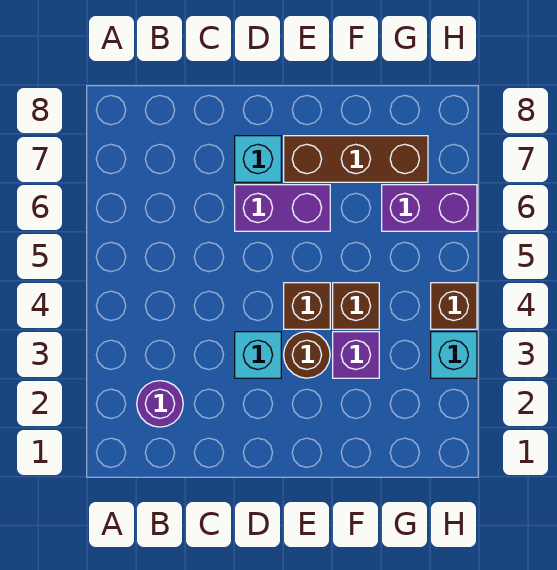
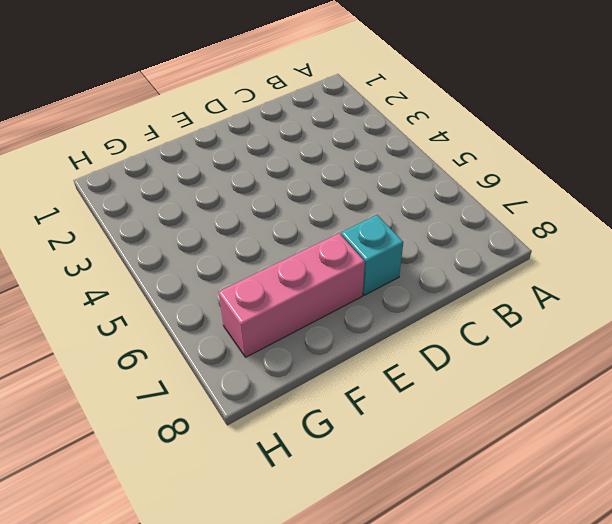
pink 1x3 brick [218,233,365,357] -> brown 1x3 brick [284,136,428,182]
none -> purple 1x1 round brick [137,381,183,427]
none -> cyan 1x1 brick [235,332,281,378]
none -> purple 1x2 brick [235,185,330,231]

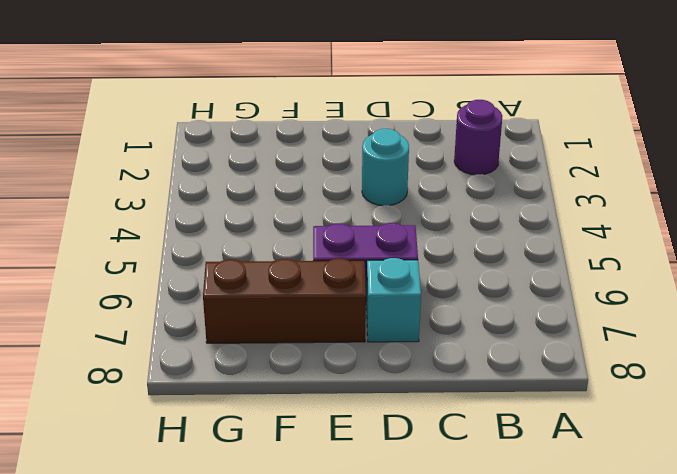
cyan 1x1 round brick [362,129,409,205] -> cyan 1x1 brick [235,332,281,378]
none -> brown 1x1 round brick [284,332,330,378]
none -> brown 1x1 brick [284,283,330,329]
none -> purple 1x1 brick [333,332,379,378]

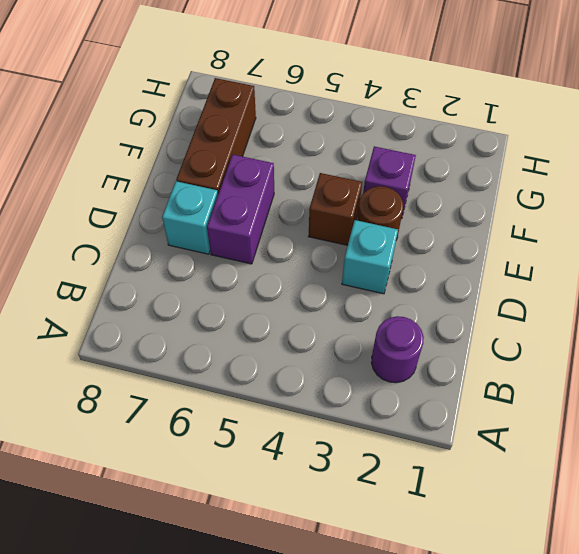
none -> brown 1x1 brick [333,283,379,329]
none -> purple 1x2 brick [382,185,477,231]
none -> cyan 1x1 brick [431,332,477,378]

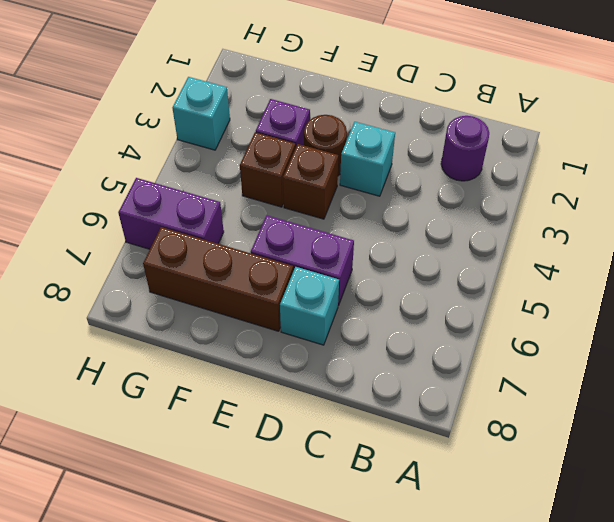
none -> brown 1x1 brick [431,283,477,329]

